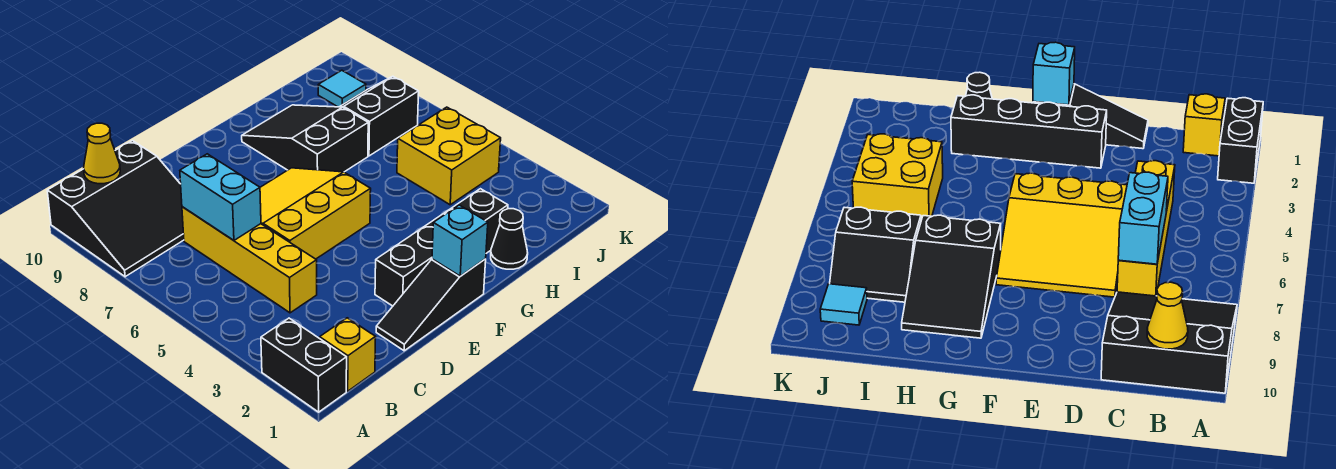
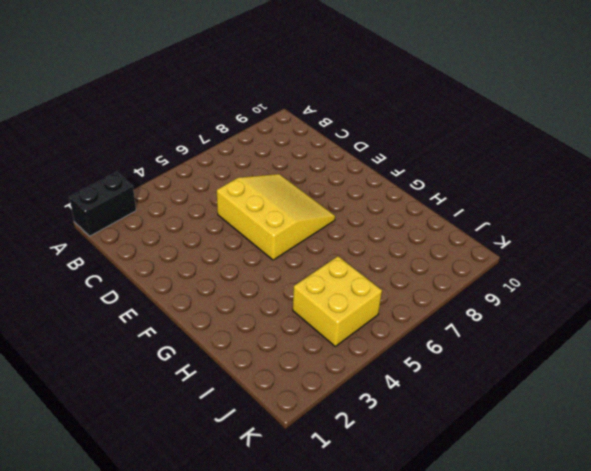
none -> black 3x3 slope [47,141,184,277]
none -> yellow 1x1 brick [320,318,376,391]
none -> yellow 1x4 brick [182,207,317,313]

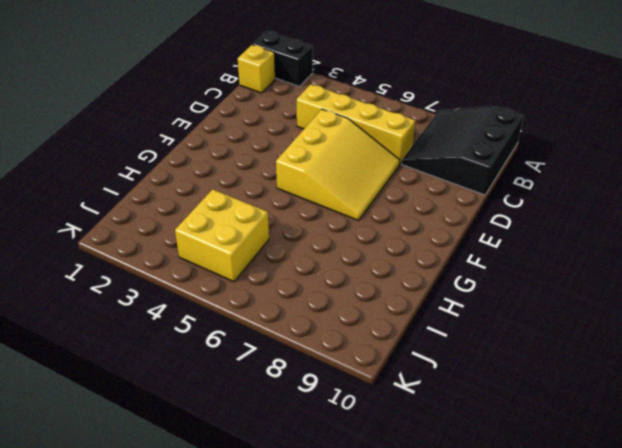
none -> black 1x3 slope [376,259,486,351]
none -> black 1x4 brick [375,189,508,306]
none -> black 2x3 slope [242,105,368,172]

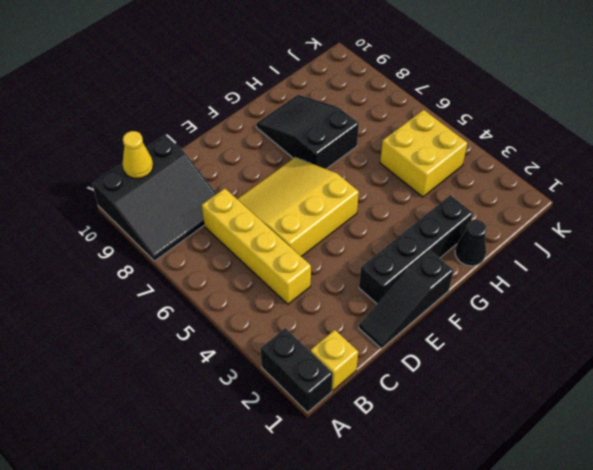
none -> black 2x2 slope [340,76,419,156]
none -> cyan 1x1 tile [318,70,366,107]
none -> cyan 1x2 brick [180,154,261,240]

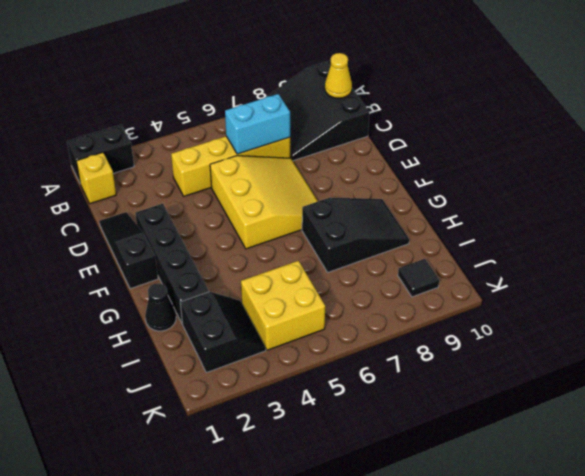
black 2x2 slope [180,292,266,373] -> black 2x2 slope moved to [340,76,419,156]
black 1x1 tile [398,259,439,297] -> cyan 1x1 tile [318,70,366,107]
none -> cyan 1x1 brick [432,205,488,276]

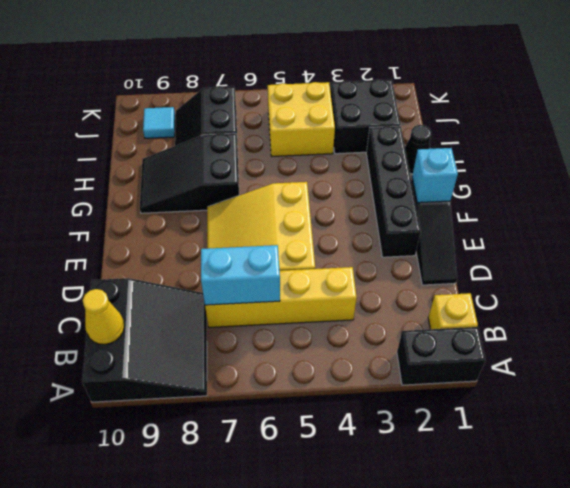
black 2x2 brick [330,79,400,154] -> none

